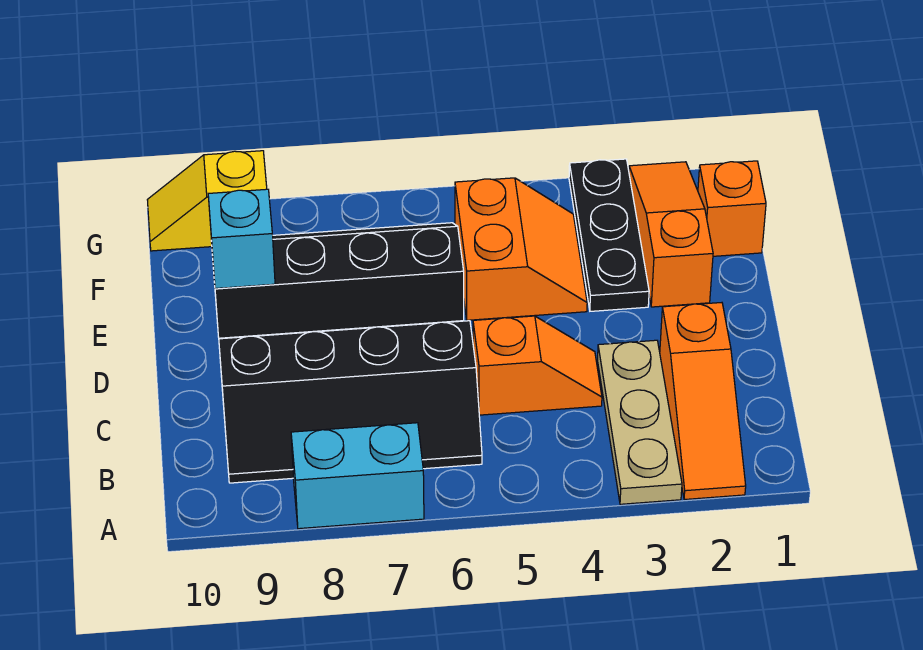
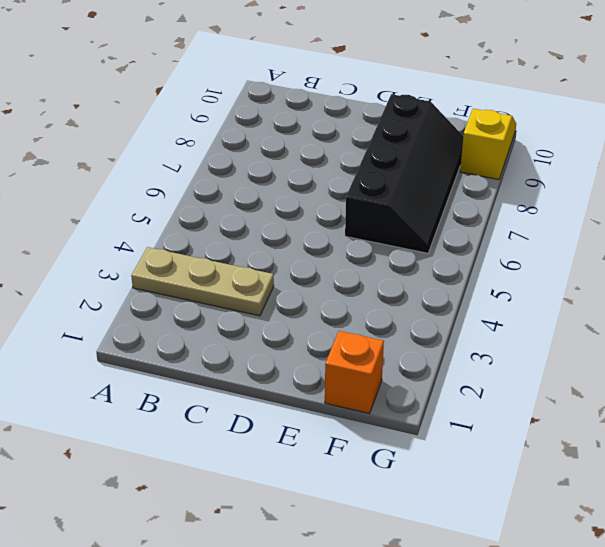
none -> orange 1x3 slope [660,303,746,500]
none -> cyan 1x2 brick [291,423,424,529]
none -> black 2x4 slope [219,321,482,483]

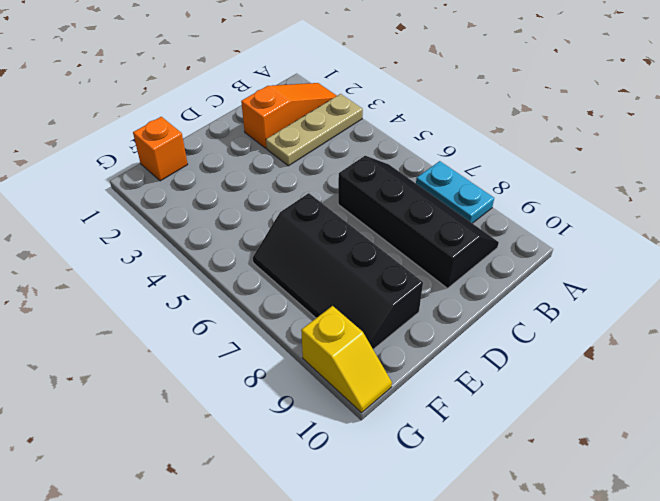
cyan 1x2 plate [416,161,494,223] -> cyan 1x2 brick [291,423,424,529]
none -> orange 1x2 slope [473,316,602,415]
none -> orange 1x3 slope [629,162,713,307]
none -> black 1x3 plate [569,159,649,311]

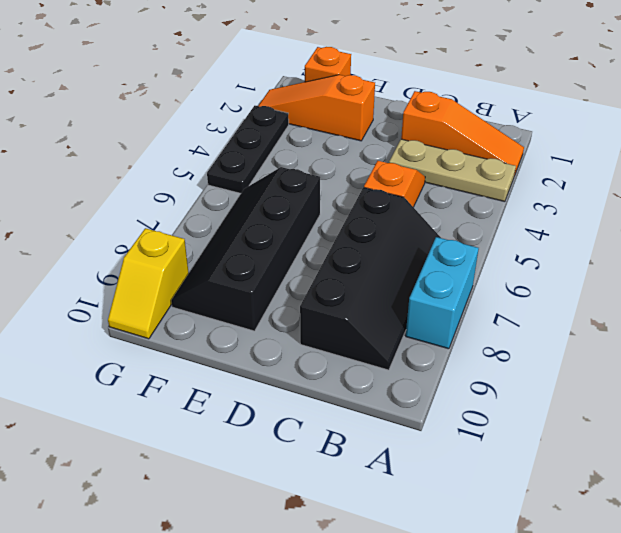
black 1x3 plate [207,106,289,193] -> black 1x3 plate turned to [569,159,649,311]
none -> orange 2x2 slope [455,178,587,320]
none -> cyan 1x1 brick [208,189,275,289]

